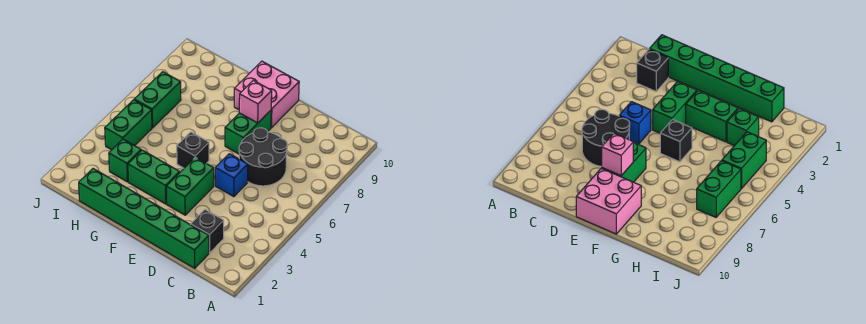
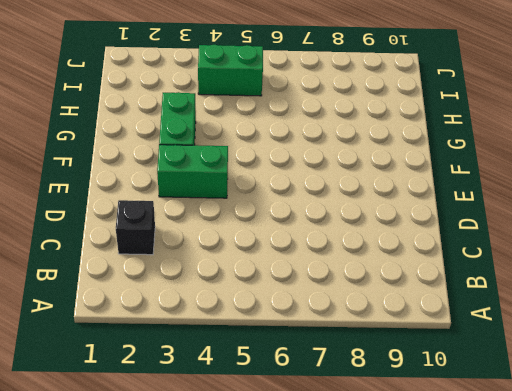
none -> green 1x6 brick [79,169,209,268]
none -> black 2x2 round brick [239,128,287,186]
none -> blue 1x1 brick [215,154,248,197]

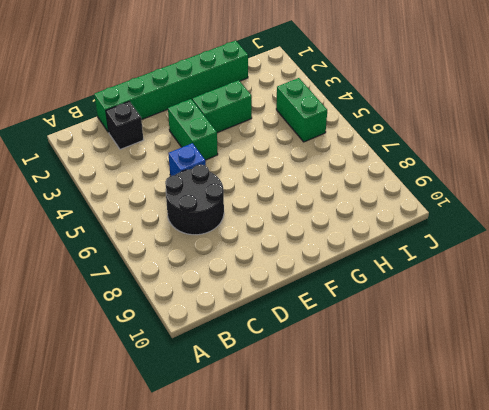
none -> green 1x2 brick [225,110,271,154]
none -> pink 2x2 brick [234,61,299,128]
none -> black 1x1 brick [177,132,209,168]

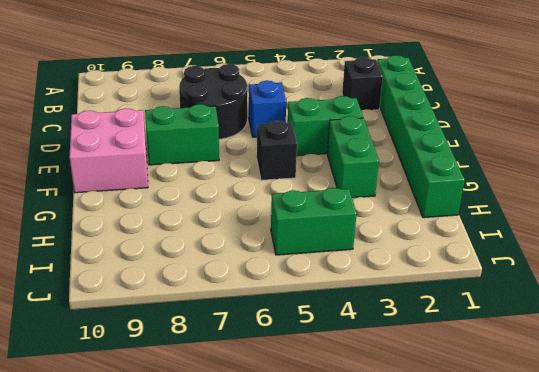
none -> green 1x1 brick [109,139,141,182]
none -> green 1x2 brick [134,72,181,128]
none -> pink 1x1 brick [239,80,272,123]

